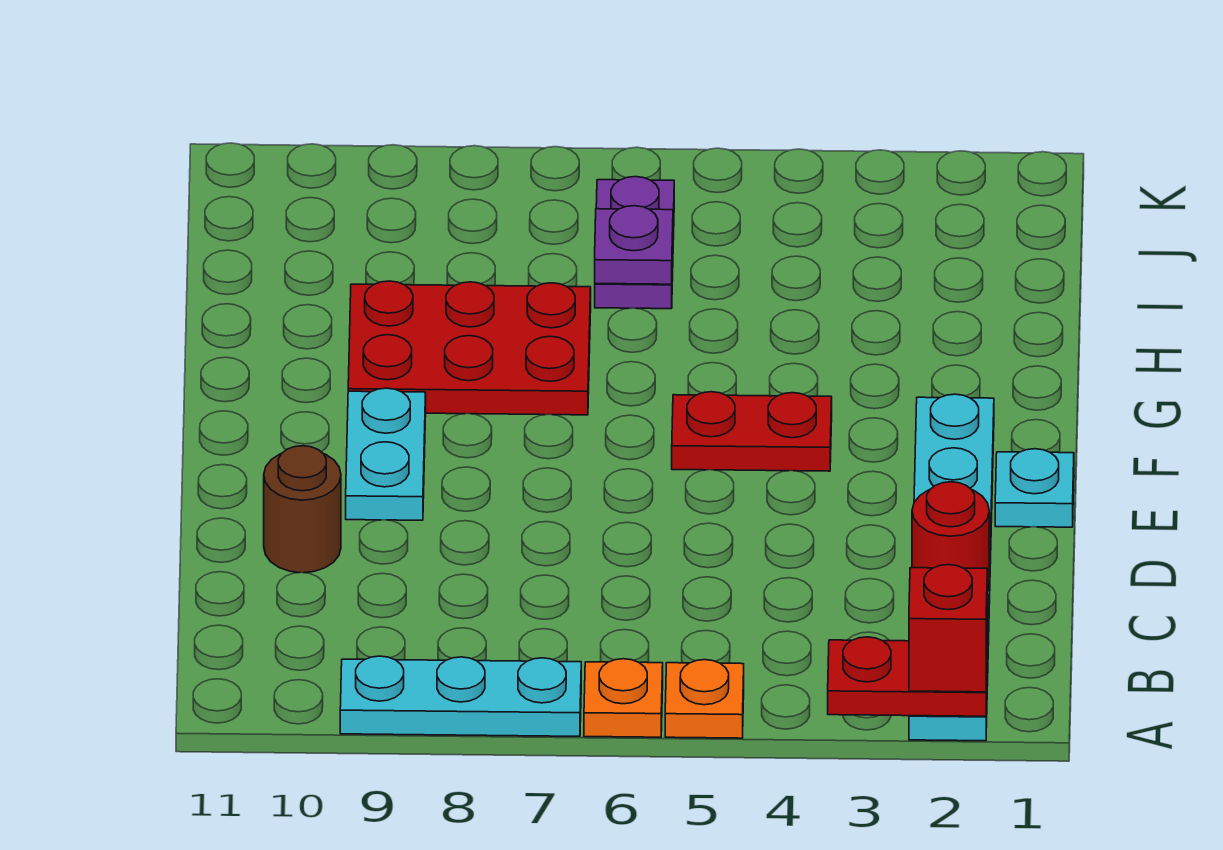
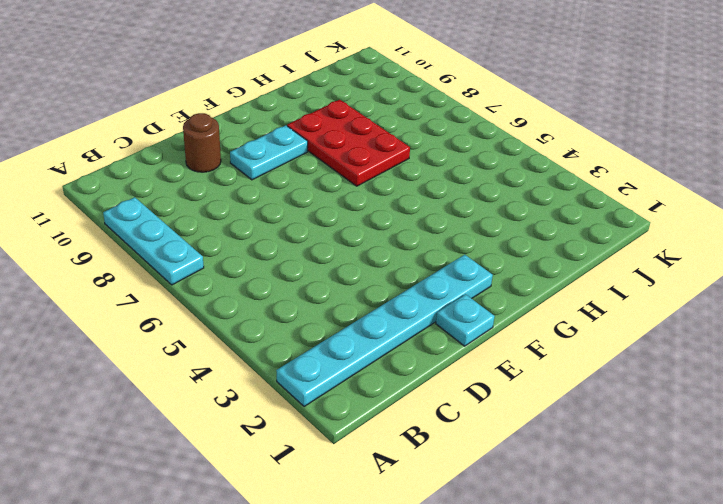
none -> orange 1x1 plate [665,660,744,738]
none -> orange 1x1 plate [584,659,663,737]
none -> red 1x2 plate [672,392,832,471]

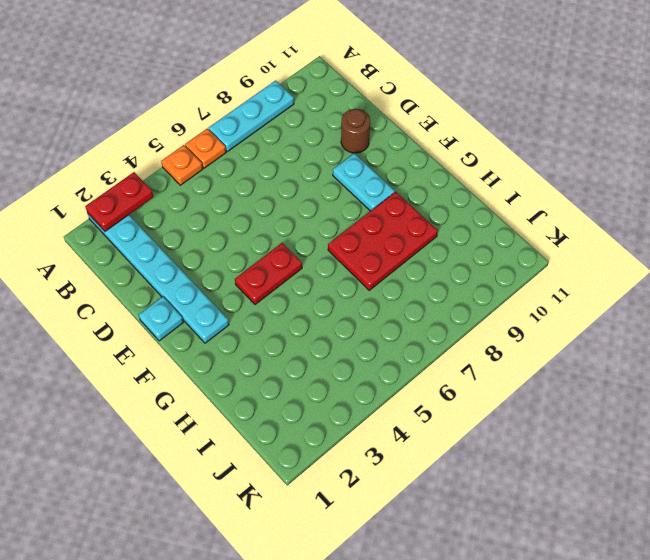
none -> purple 1x2 plate [595,177,674,309]
none -> red 1x1 round brick [912,482,989,591]
none -> purple 1x1 plate [595,206,673,284]

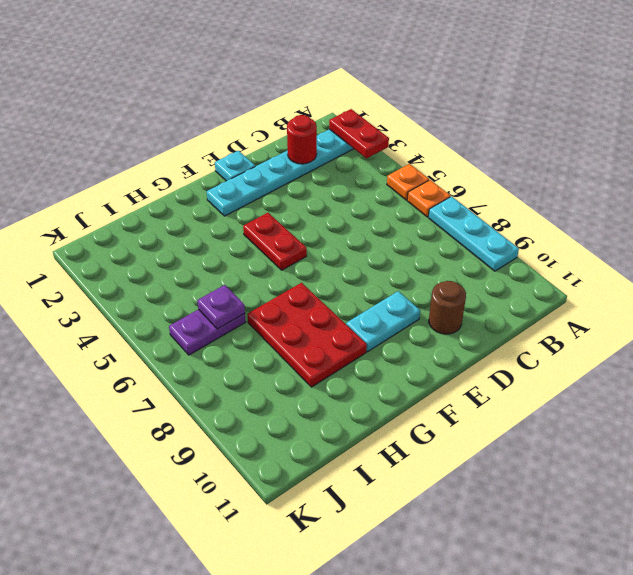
none -> red 1x1 brick [909,565,987,692]

